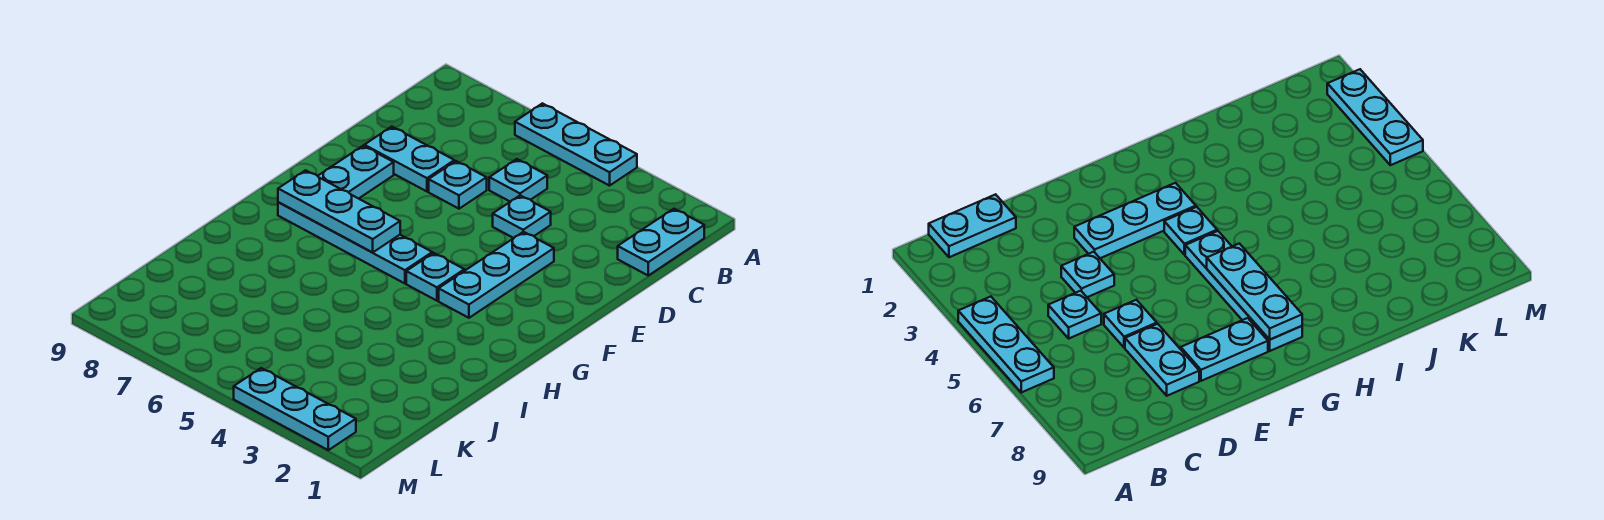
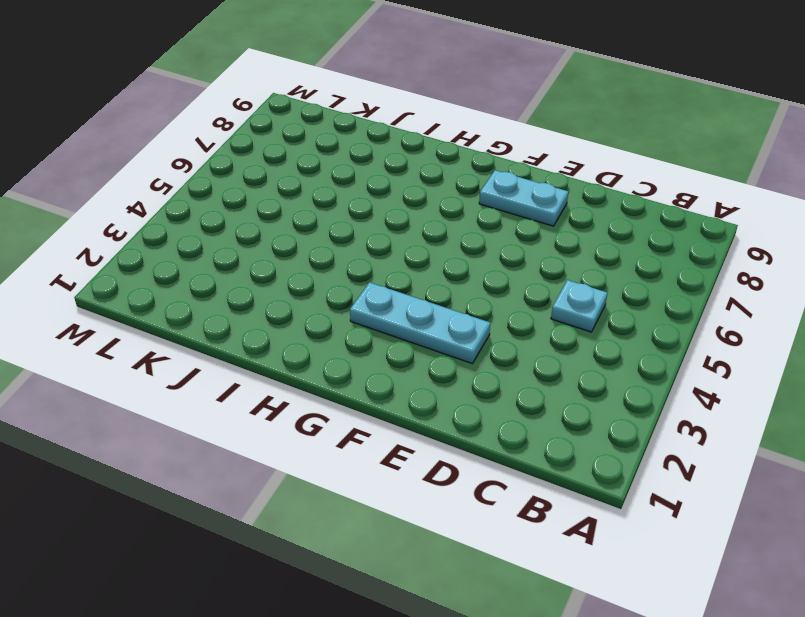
none -> cyan 1x3 plate [515,103,637,186]
none -> cyan 1x2 plate [618,209,704,275]
none -> cyan 1x1 plate [493,195,551,238]

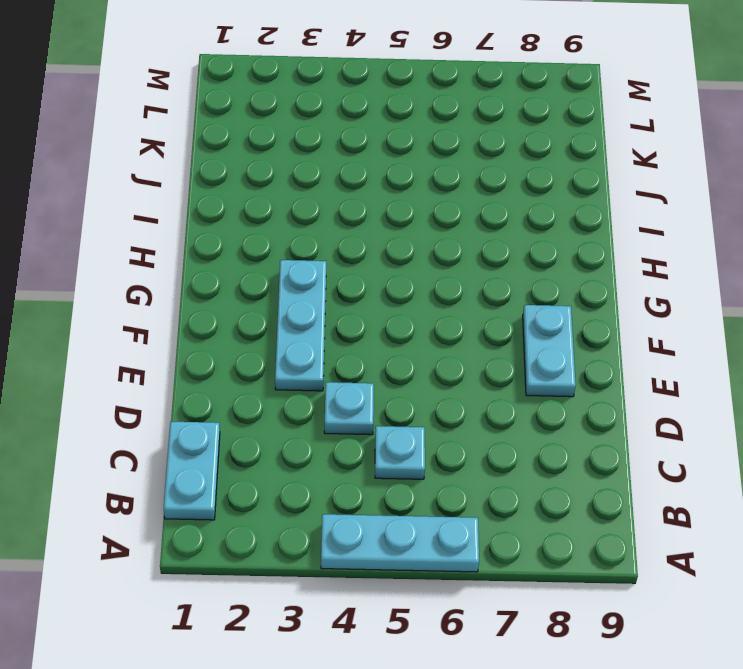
none -> cyan 1x1 plate [429,161,487,209]
none -> cyan 1x2 plate [364,127,454,191]
none -> cyan 1x1 plate [406,253,464,301]

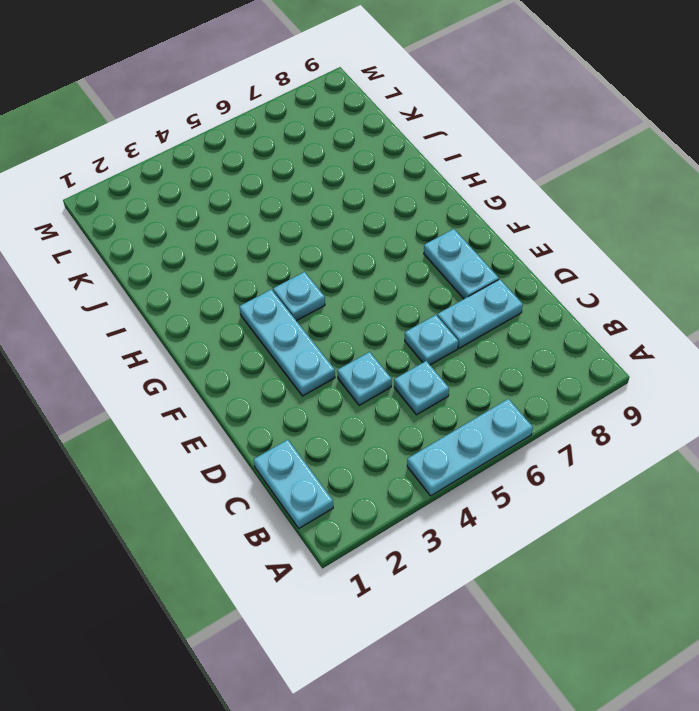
none -> cyan 1x4 plate [278,202,432,283]
none -> cyan 1x3 plate [234,368,356,450]
none -> cyan 1x3 plate [278,170,400,252]

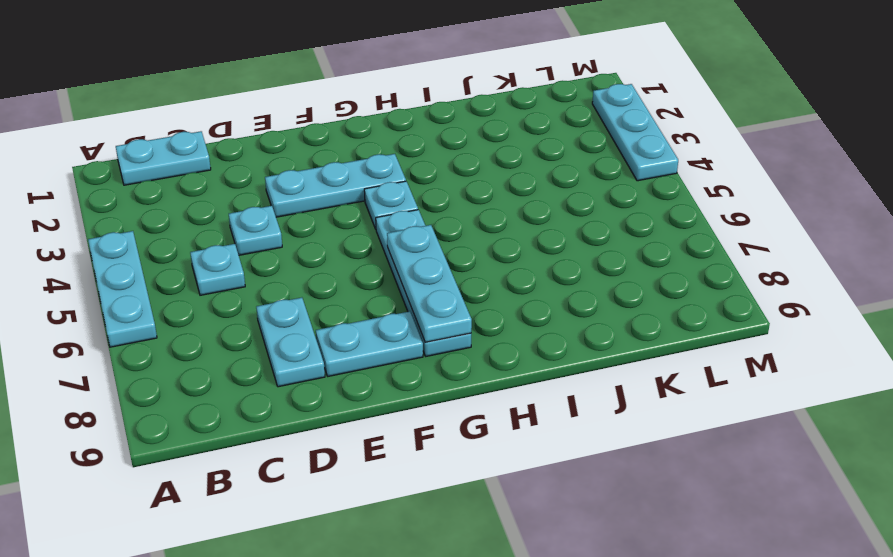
none -> cyan 1x1 plate [429,161,487,209]

